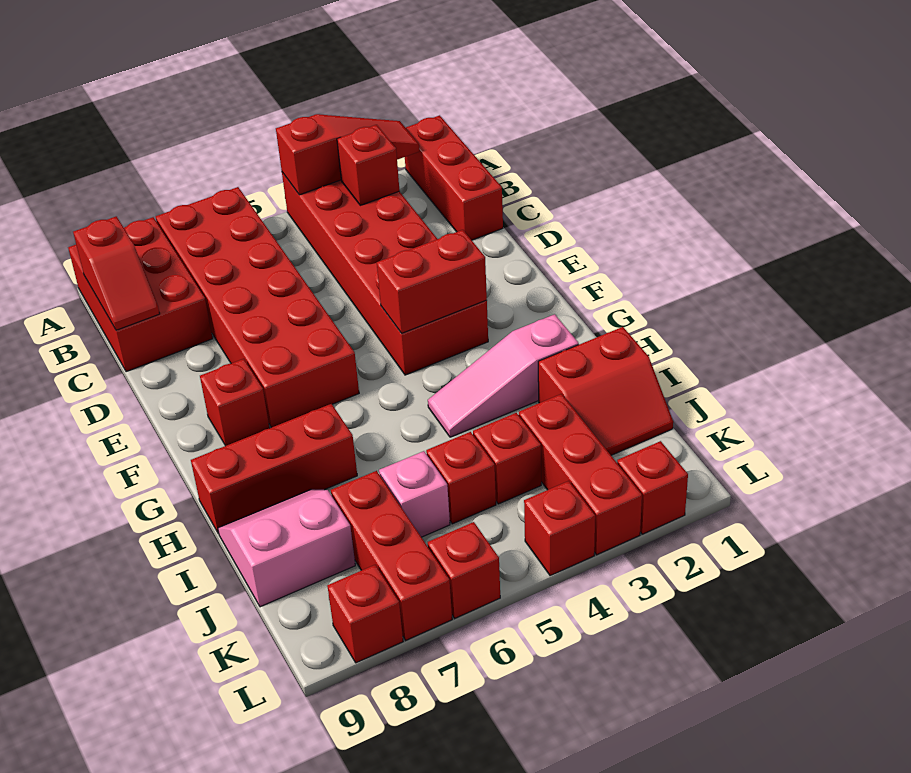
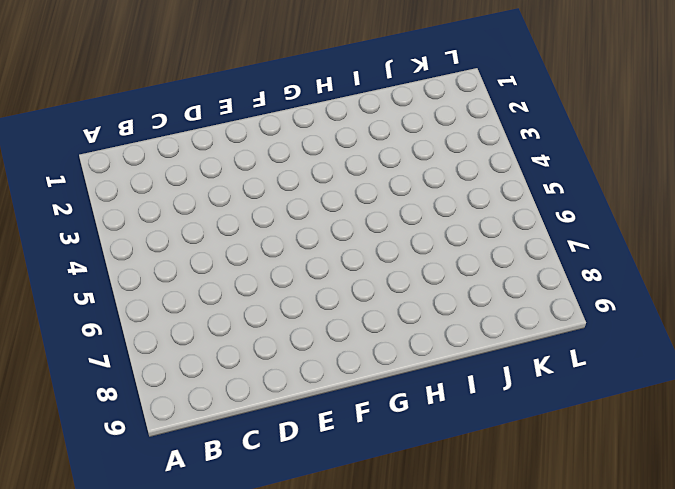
none -> red 1x3 brick [405,115,503,240]
none -> red 2x6 brick [282,172,488,375]
none -> red 2x6 brick [156,187,359,427]

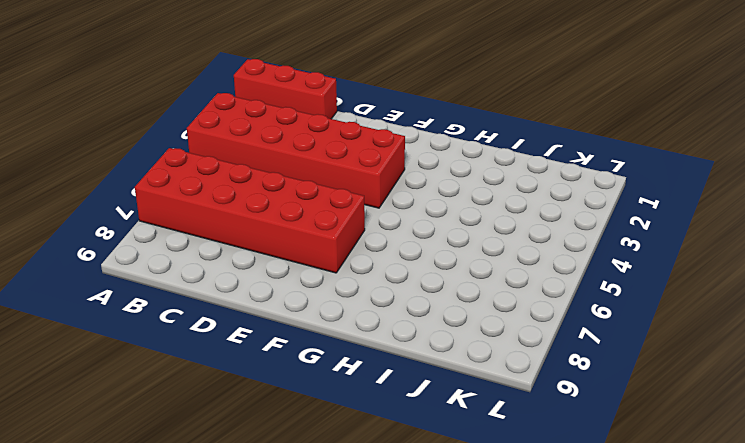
none -> red 2x3 brick [68,217,213,372]
none -> red 1x1 brick [200,359,269,446]
none -> pink 1x3 slope [428,314,579,437]

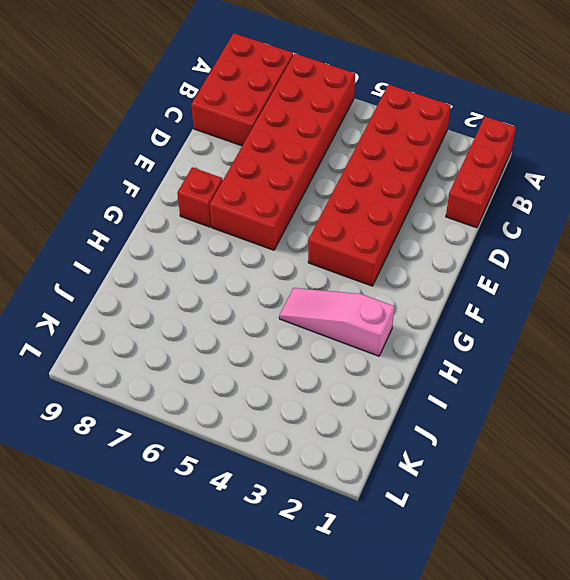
none -> red 1x3 brick [191,404,357,534]
none -> red 2x2 slope [538,327,673,455]
none -> pink 2x2 slope [218,489,355,607]

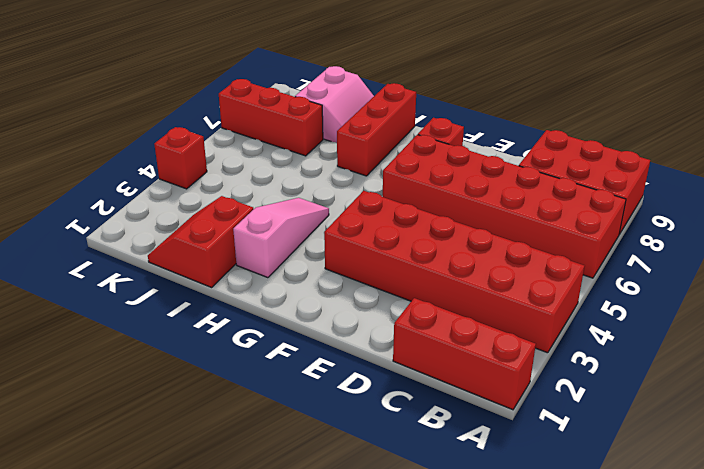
none -> red 1x3 brick [519,394,642,555]
none -> red 1x1 brick [473,413,541,504]
none -> red 1x1 brick [426,432,496,524]

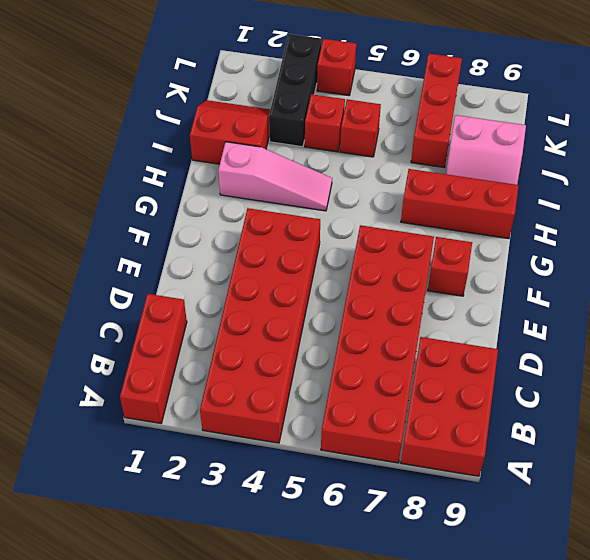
black 1x3 brick [269,34,321,147] -> red 1x3 brick [519,394,642,555]
none -> pink 1x1 brick [379,451,450,537]
none -> red 1x1 brick [617,441,688,534]
none -> red 1x1 brick [428,522,500,618]

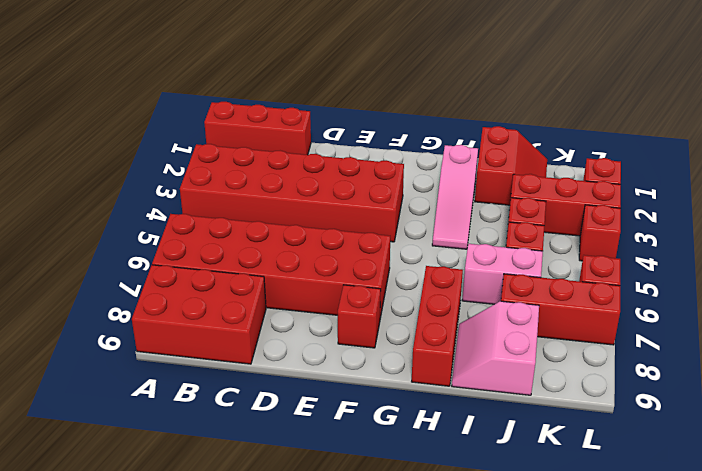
pink 1x2 brick [462,244,543,304] -> pink 1x1 brick [379,451,450,537]
none -> red 1x1 brick [327,565,403,663]
none -> red 1x3 slope [276,114,420,195]
none -> red 1x1 brick [337,125,399,205]

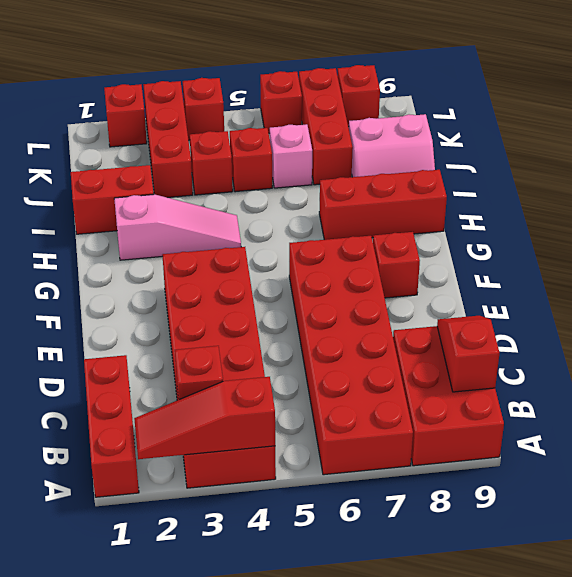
none -> red 1x2 brick [377,230,487,333]

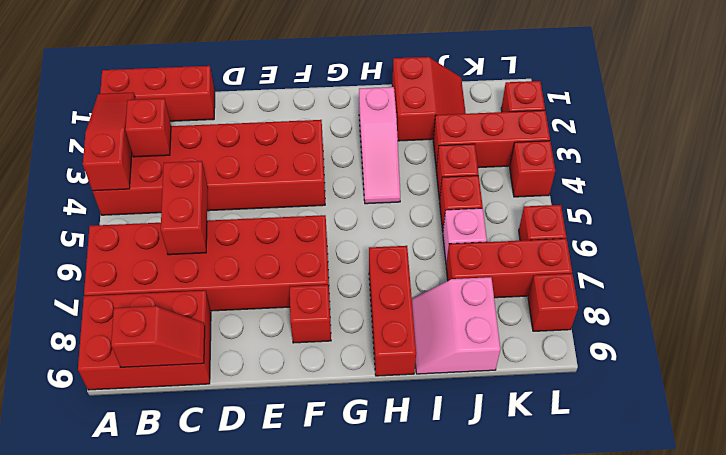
red 1x2 brick [161,161,208,255] -> red 1x2 brick moved to [377,230,487,333]

